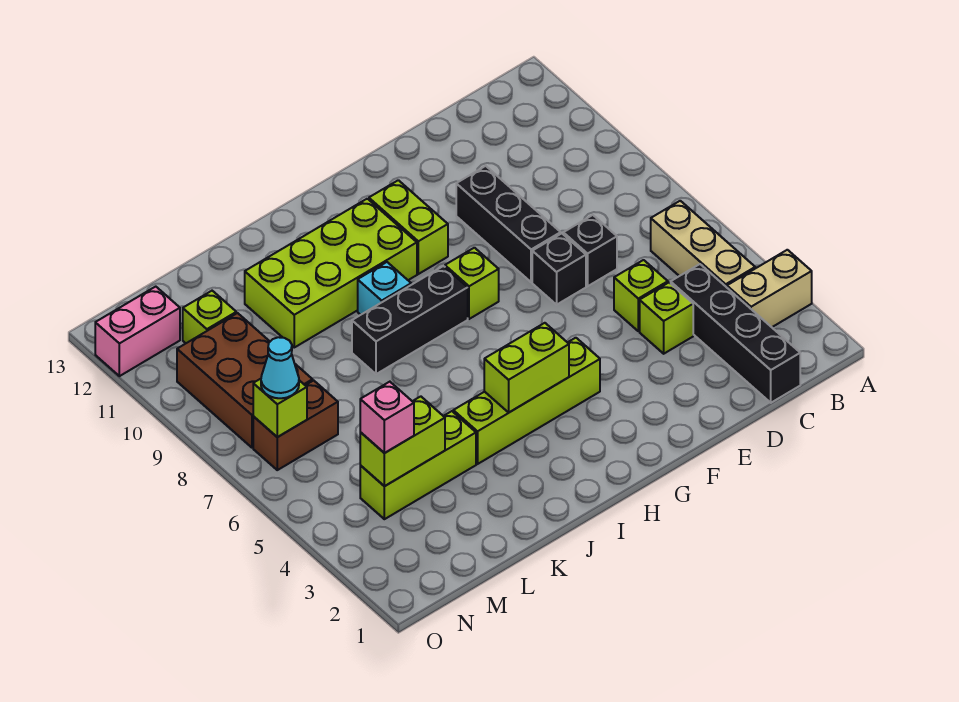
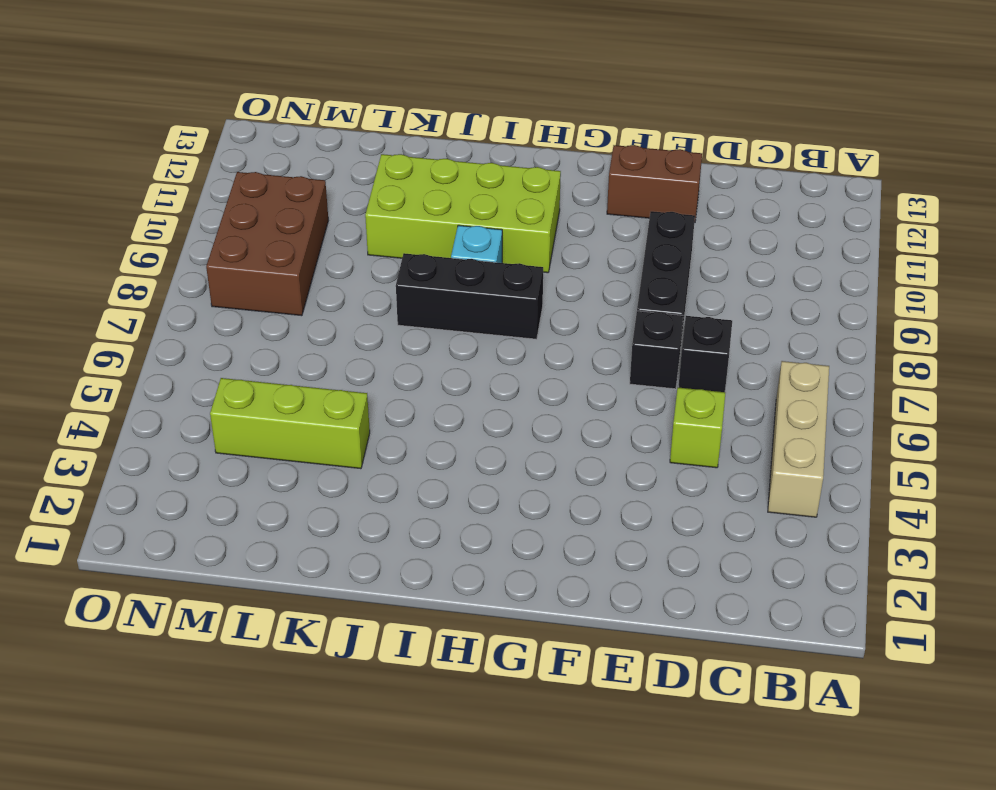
brown 1x2 brick [607,145,702,223] -> brown 1x2 brick moved to [253,380,338,470]
none -> tan 1x2 brick [727,250,812,327]
none -> black 1x4 brick [671,264,800,403]
none -> lime 1x1 brick [640,283,693,354]

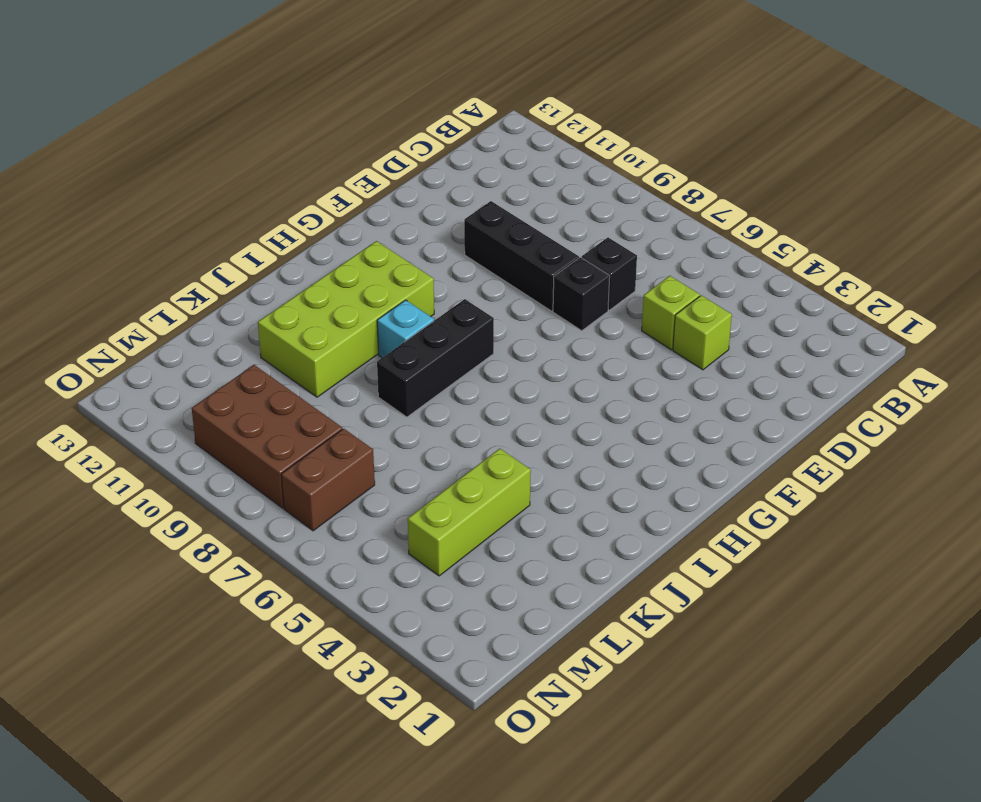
none -> tan 1x2 brick [727,250,812,327]
none -> tan 1x3 brick [651,201,755,287]
none -> black 1x4 brick [671,264,800,403]

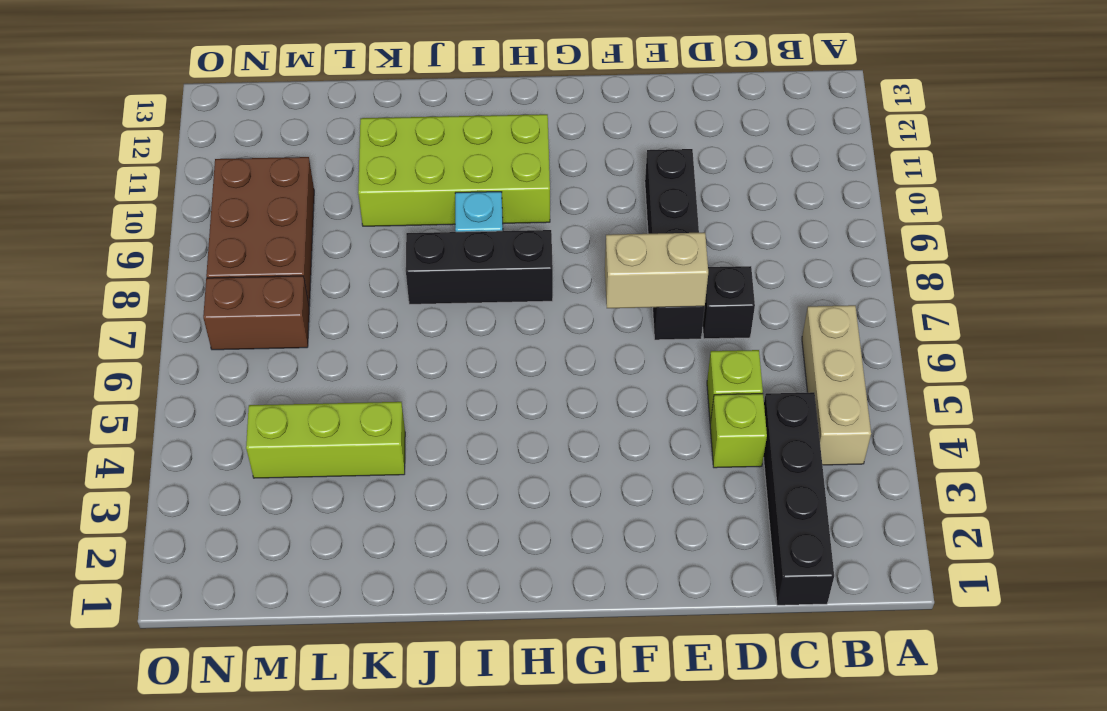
tan 1x2 brick [605,233,708,308] -> tan 1x2 brick moved to [727,250,812,327]
none -> lime 1x4 brick [453,338,600,464]
none -> lime 1x1 brick [445,248,499,319]
none -> lime 1x2 brick [369,180,448,274]

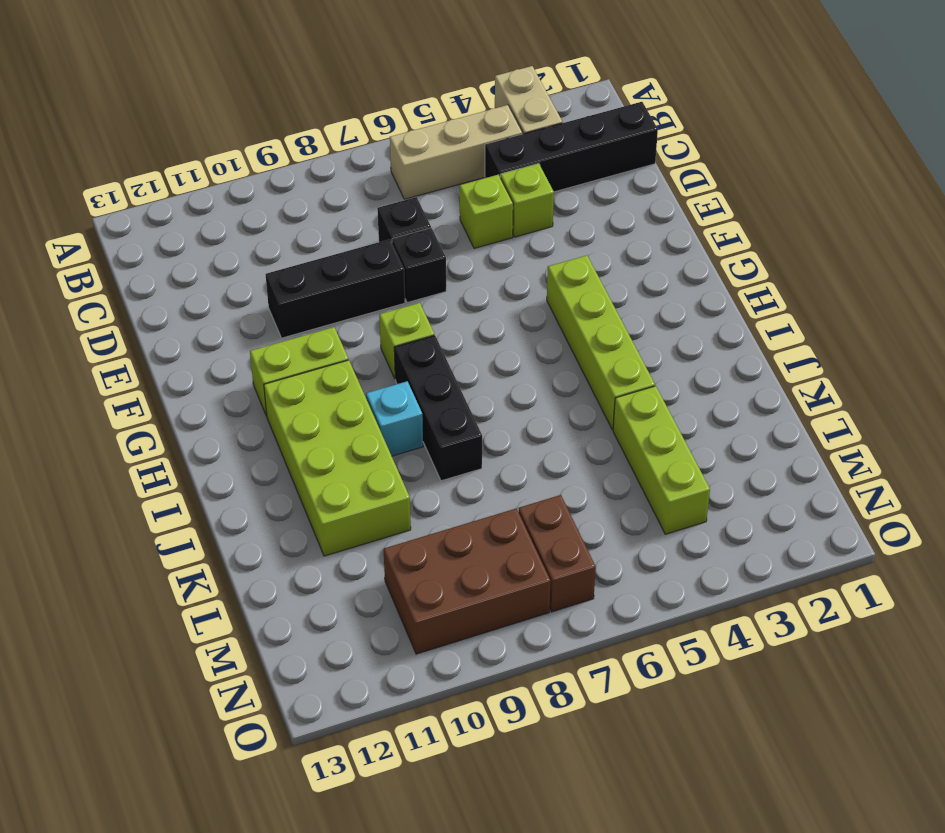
none -> lime 1x1 brick [183,291,236,343]
none -> pink 1x2 brick [95,287,180,376]
none -> lime 1x2 brick [484,323,569,412]

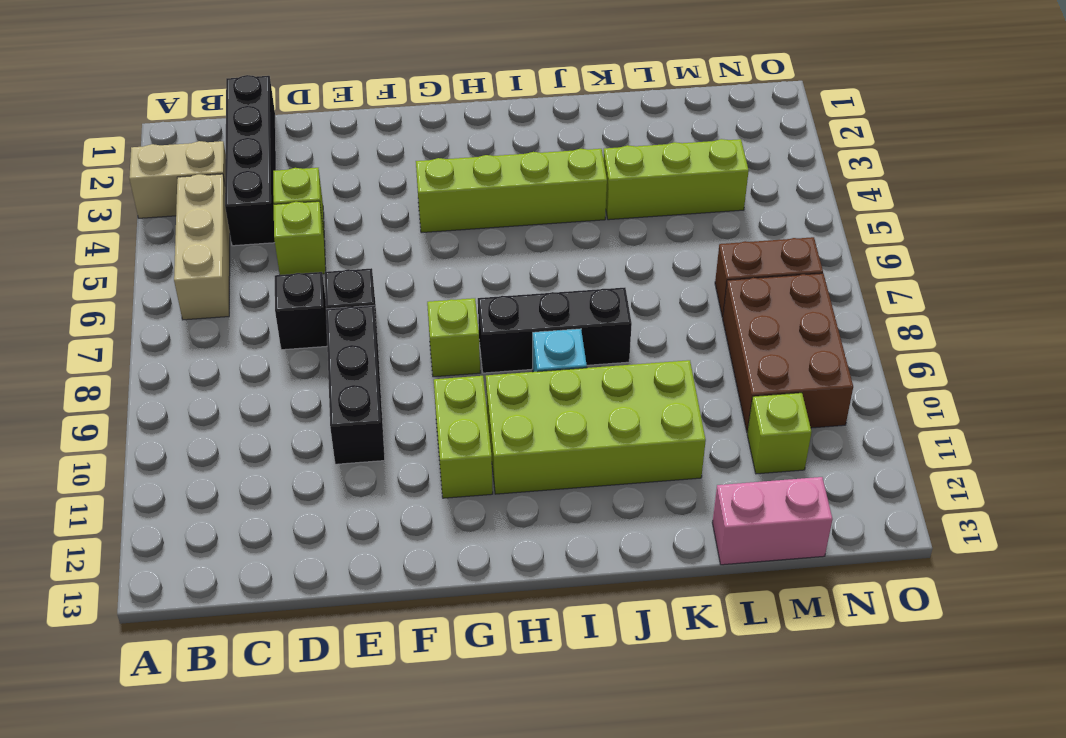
pink 1x2 brick [712,477,833,565] -> pink 1x2 brick moved to [95,287,180,376]
none -> lime 1x2 brick [484,323,569,412]
none -> lime 1x2 brick [360,396,445,486]
none -> lime 1x1 brick [253,379,307,437]

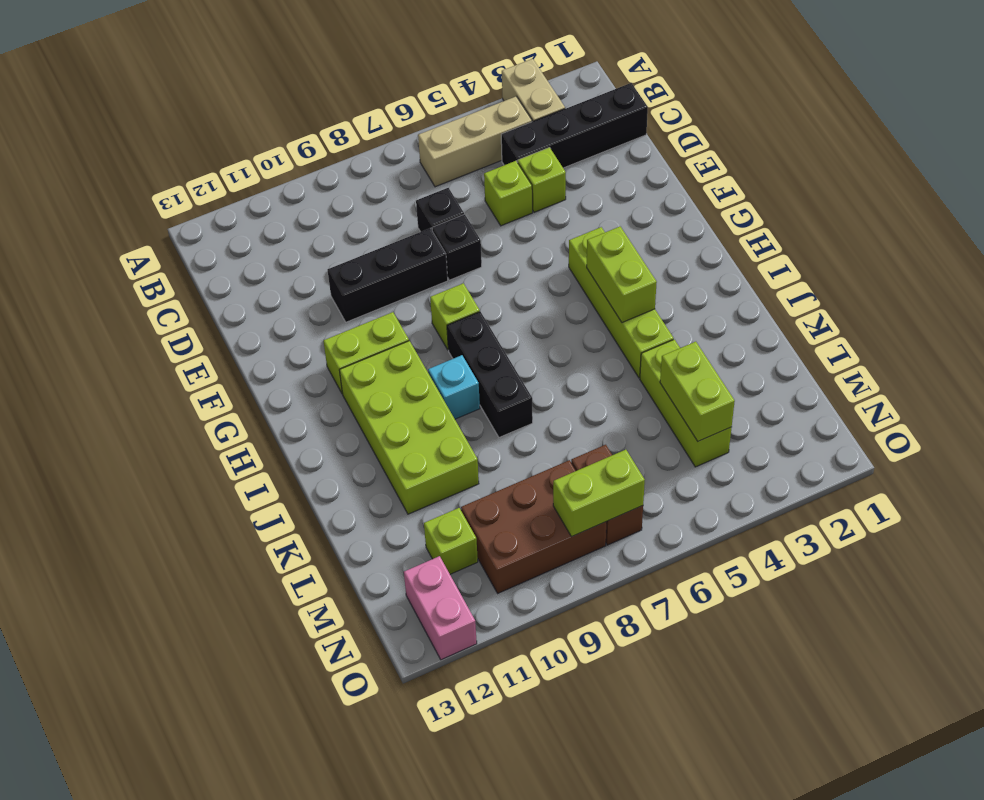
lime 1x2 brick [553,450,645,537] -> lime 1x1 brick [253,379,307,437]
none -> pink 1x1 brick [360,382,414,453]
none -> cyan 1x1 cone [261,337,299,398]

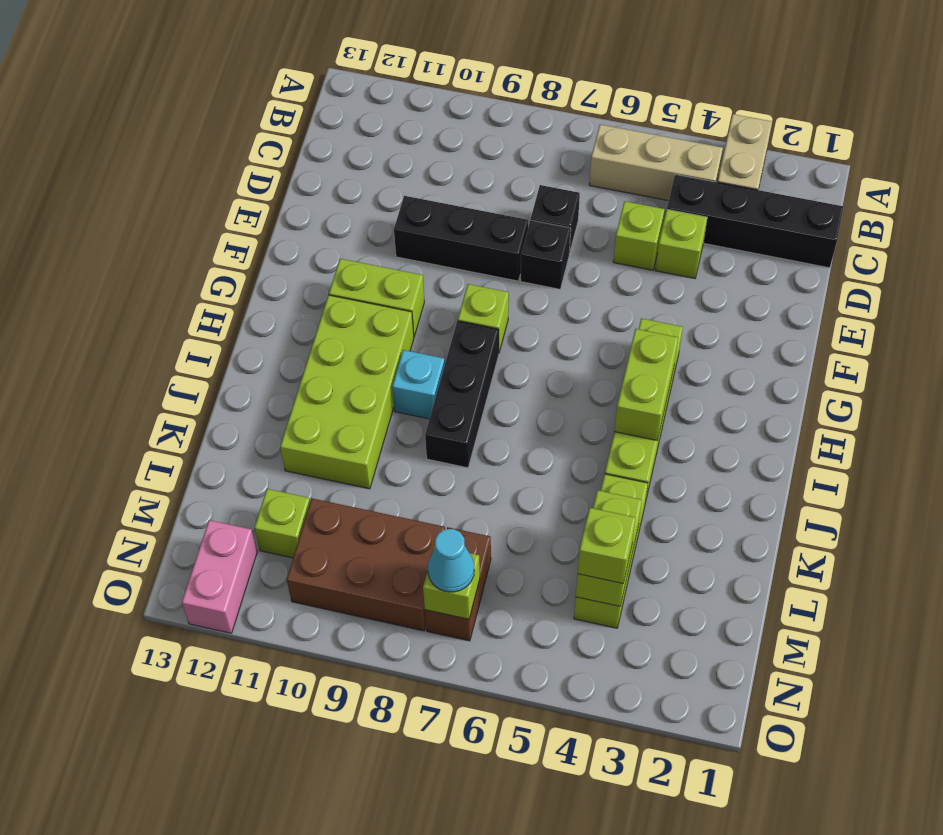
lime 1x1 brick [578,508,636,583] -> pink 1x1 brick [360,382,414,453]

